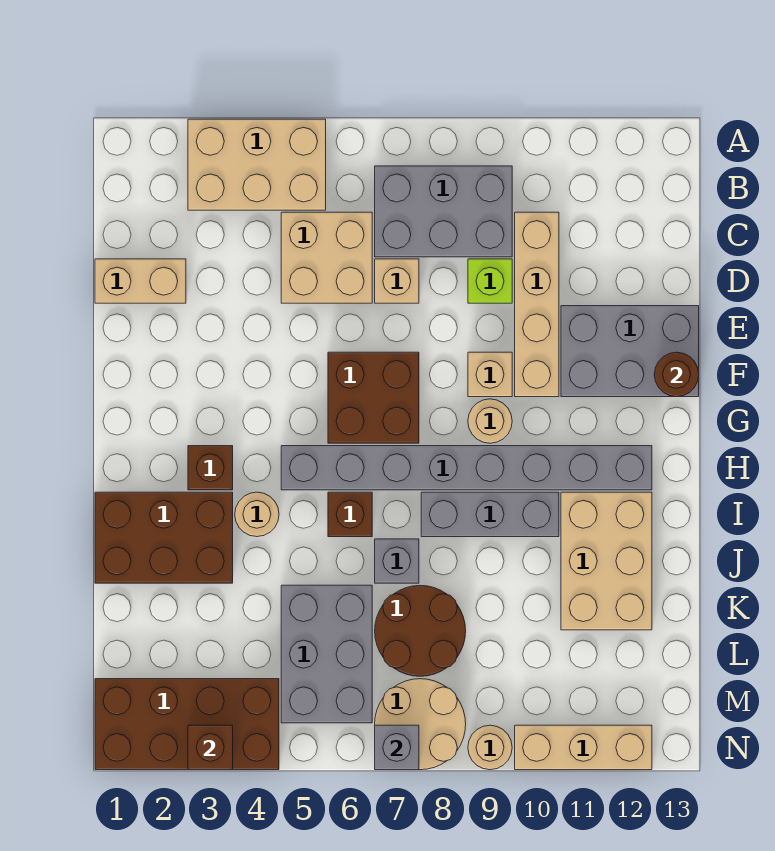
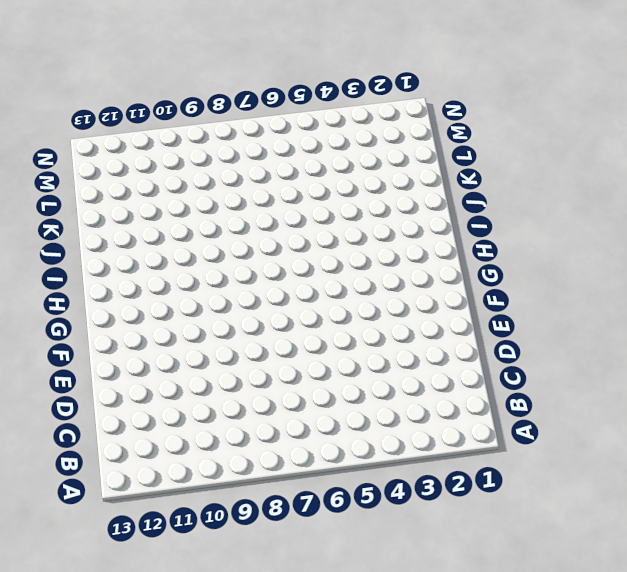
none -> tan 2x3 brick [188,119,326,210]
none -> grey 2x3 brick [375,166,512,257]
none -> tan 2x2 brick [281,212,372,303]

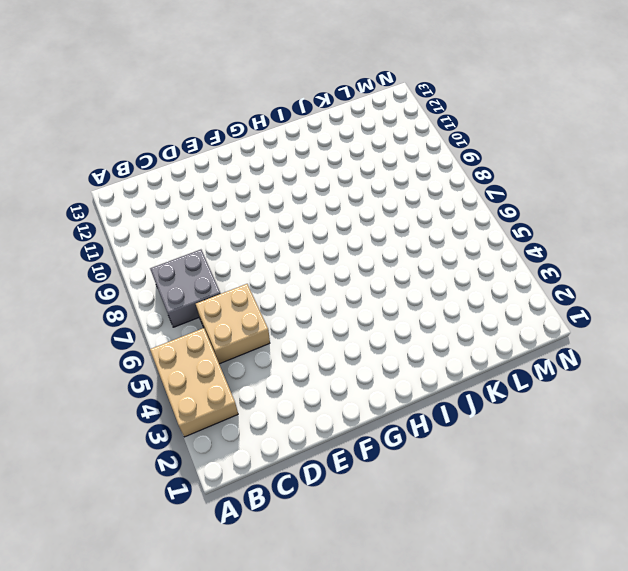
grey 2x2 brick [150,250,221,327] -> grey 2x3 brick [375,166,512,257]
none -> tan 1x4 brick [515,212,559,397]
none -> tan 1x2 brick [95,259,186,303]
none -> tan 1x1 brick [375,259,419,303]

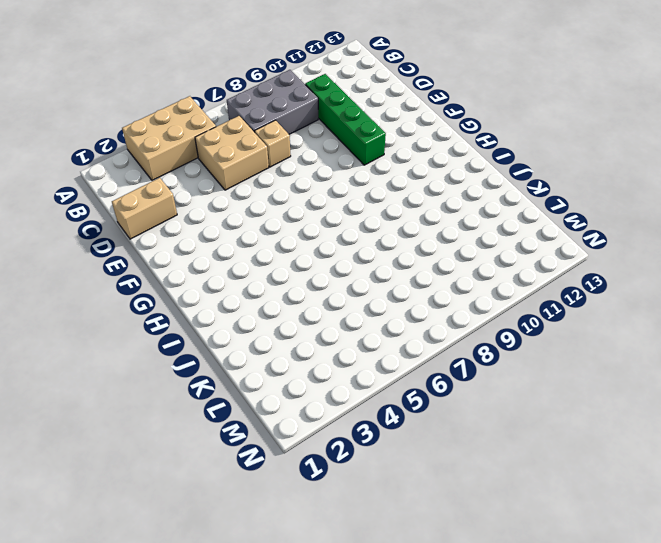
green 1x4 brick [305,74,386,165] -> tan 1x4 brick [515,212,559,397]
none -> lime 1x1 brick [468,259,512,303]
none -> grey 2x3 brick [561,306,699,397]
none -> brown 2x2 brick [328,352,419,443]

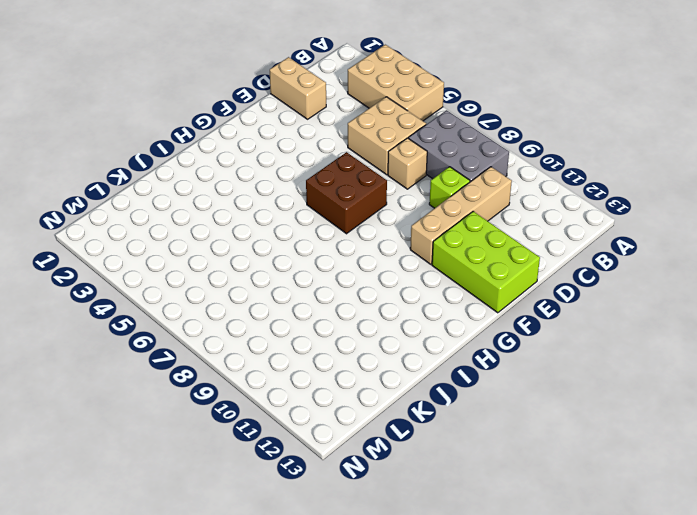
lime 2x3 brick [432,211,540,313] -> grey 2x3 brick [561,306,699,397]
none -> tan 1x1 brick [468,352,512,397]
none -> tan 1x1 round brick [468,399,512,443]
none -> brown 1x1 brick [188,446,233,490]

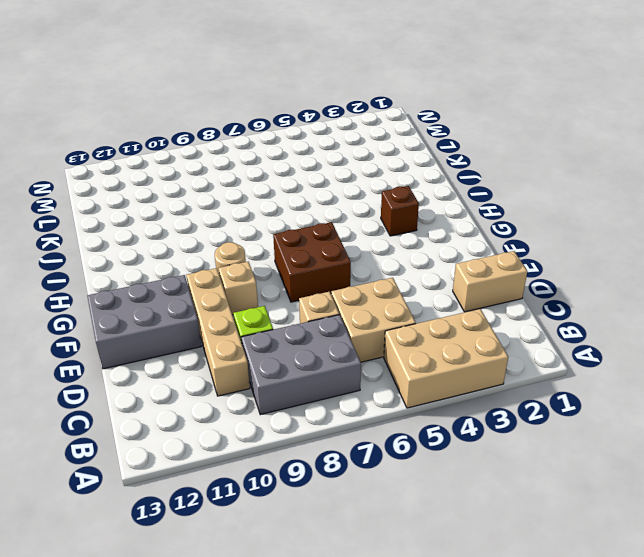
none -> grey 1x8 brick [281,446,652,490]
none -> brown 2x3 brick [95,492,233,583]
none -> tan 1x1 round brick [235,492,279,537]

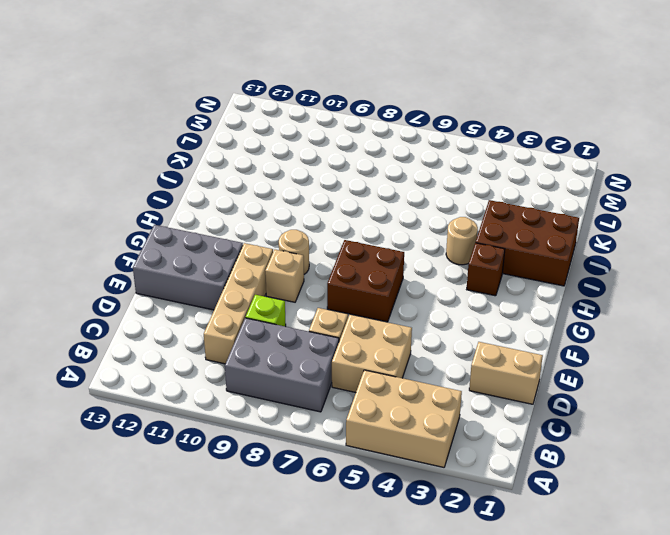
none -> grey 1x8 brick [281,446,652,490]
none -> brown 1x1 brick [328,492,372,537]
none -> grey 1x3 brick [421,492,559,537]

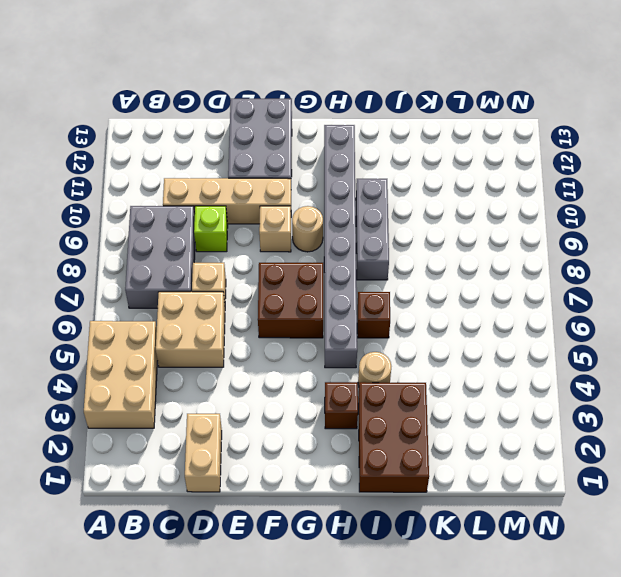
none -> tan 2x3 brick [561,492,652,630]
none -> grey 1x1 brick [375,539,419,583]
none -> grey 2x3 brick [281,585,372,723]

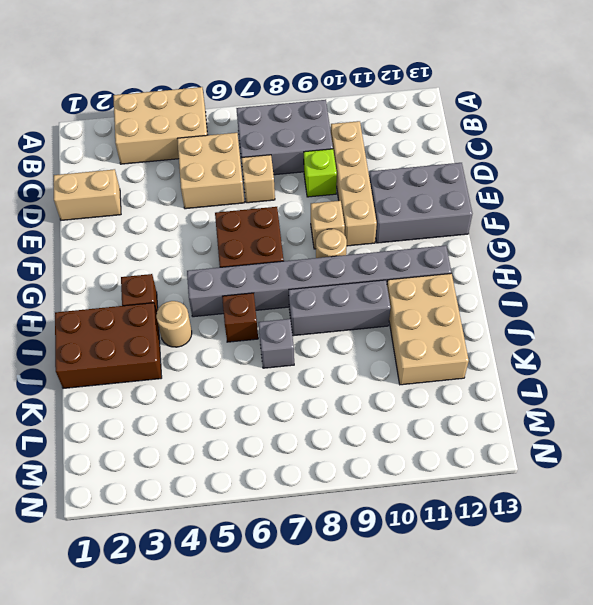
none -> grey 2x3 brick [281,585,372,723]
none -> brown 2x2 round brick [375,585,466,676]
none -> brown 2x4 brick [95,679,279,770]

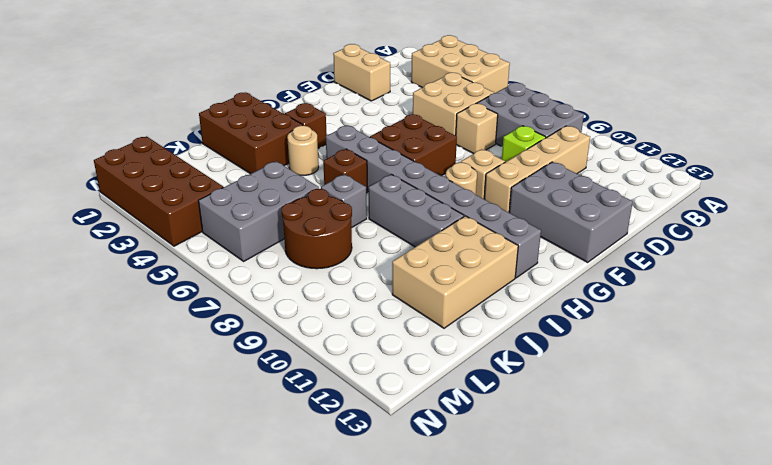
none -> tan 2x2 round brick [375,679,466,770]
none -> tan 1x1 round brick [468,725,512,770]
none -> tan 1x3 brick [515,725,652,770]

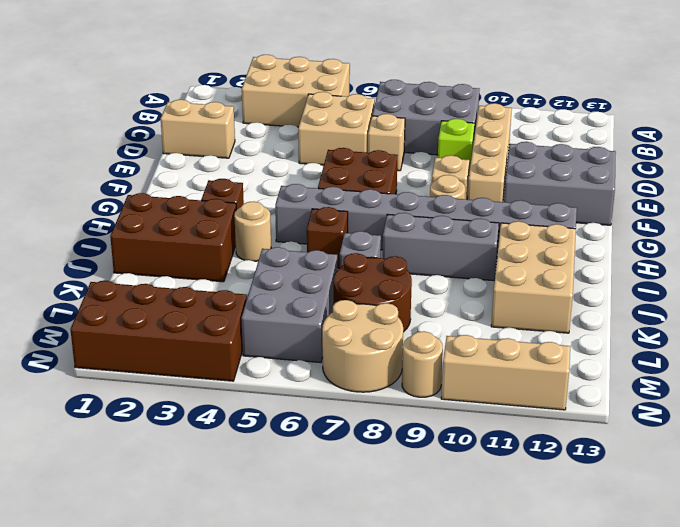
none -> brown 1x1 round brick [654,352,699,397]
none -> brown 1x1 brick [188,725,233,770]
none -> grey 1x1 brick [375,725,419,770]

